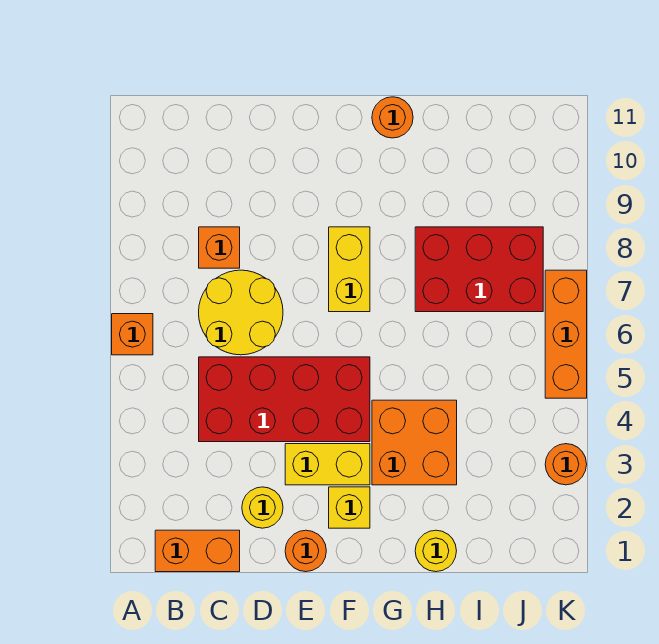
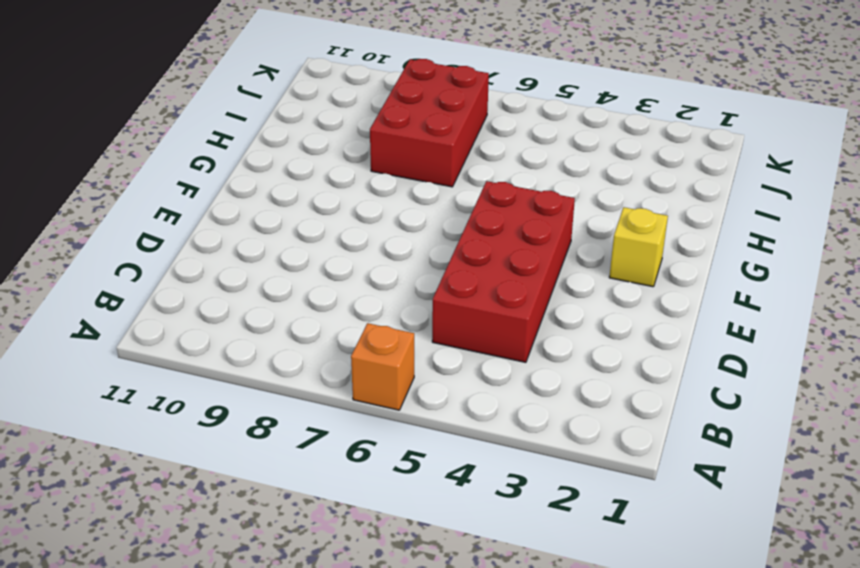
none -> orange 1x2 brick [155,530,240,572]
none -> yellow 2x2 round brick [199,270,283,355]
none -> orange 1x1 brick [199,227,240,268]

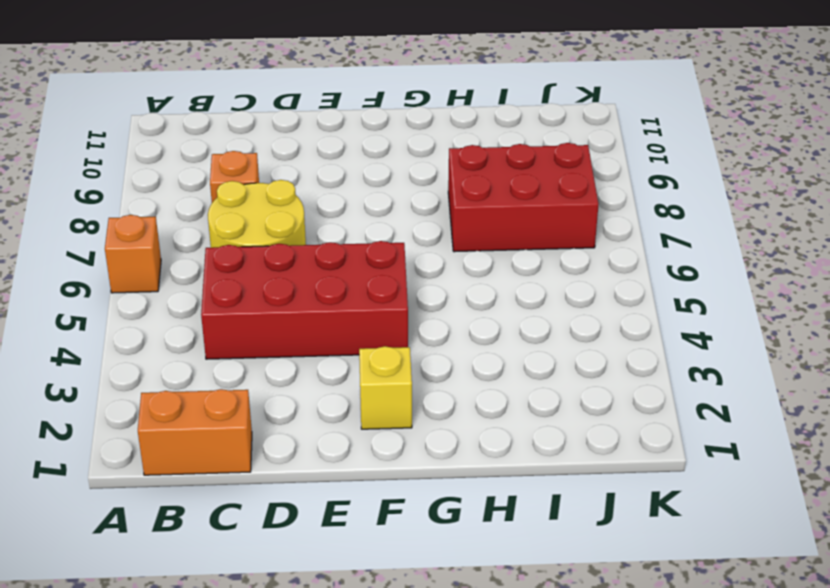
none -> yellow 1x1 round brick [242,487,283,528]
none -> orange 1x1 round brick [285,530,326,572]
none -> yellow 1x2 brick [285,444,370,485]

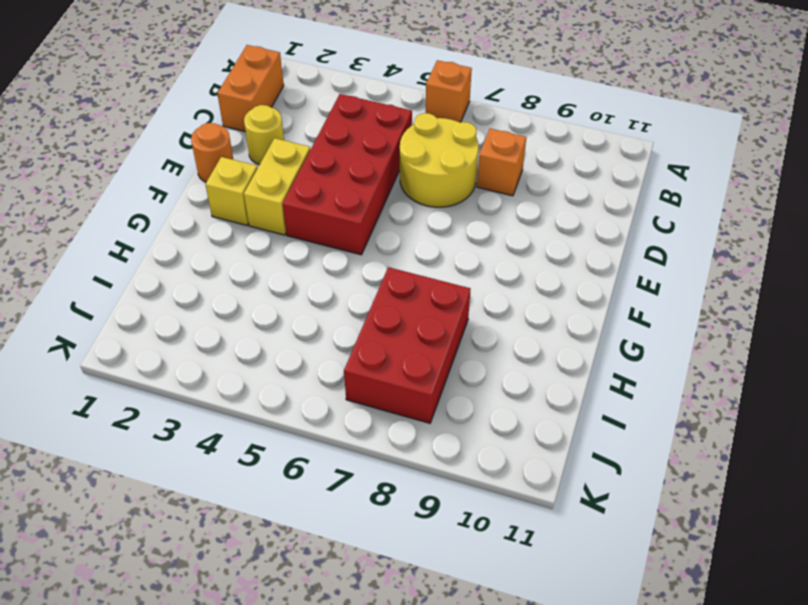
none -> yellow 1x2 brick [329,227,370,312]
none -> orange 2x2 brick [372,400,457,485]
none -> orange 1x1 round brick [372,97,413,138]

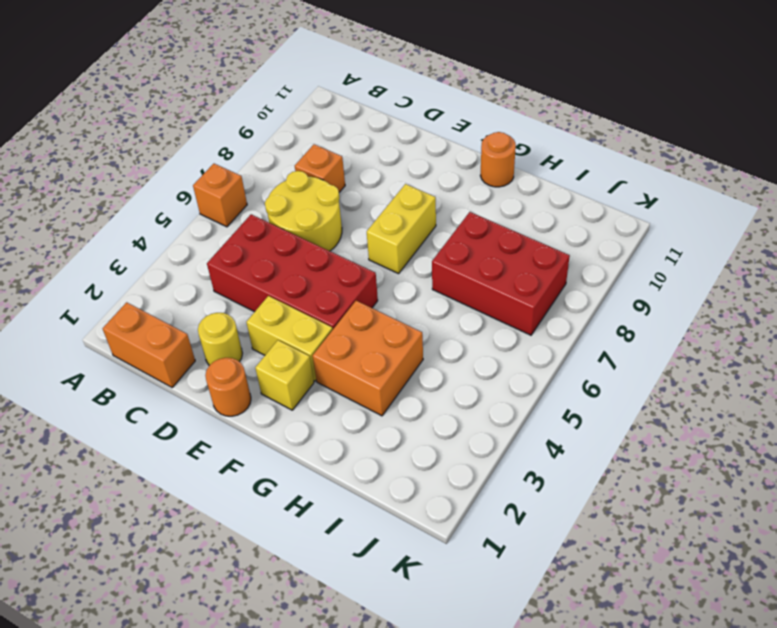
none -> yellow 1x1 round brick [415,530,456,572]
none -> orange 1x1 round brick [545,444,587,485]
none -> orange 1x3 brick [545,270,587,398]

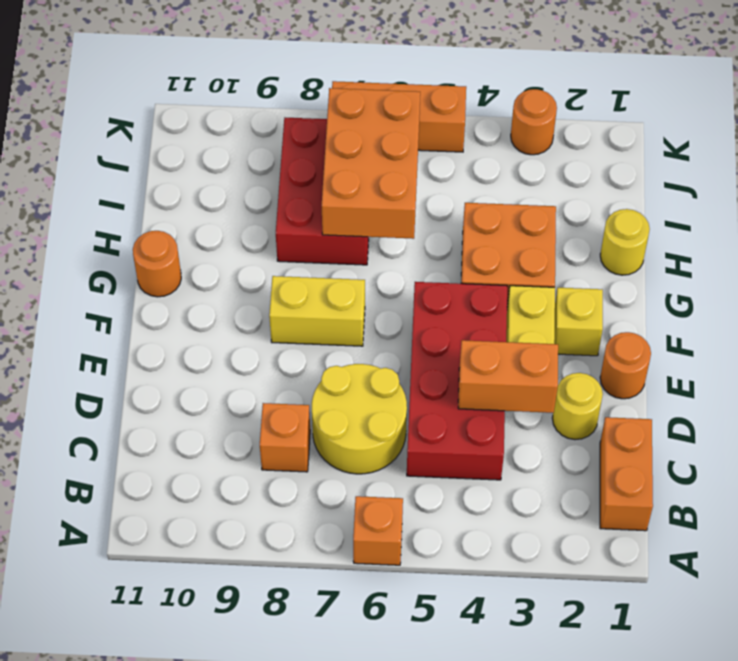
orange 1x2 brick [458,340,558,413] -> none
orange 2x3 brick [322,88,420,239] -> none

